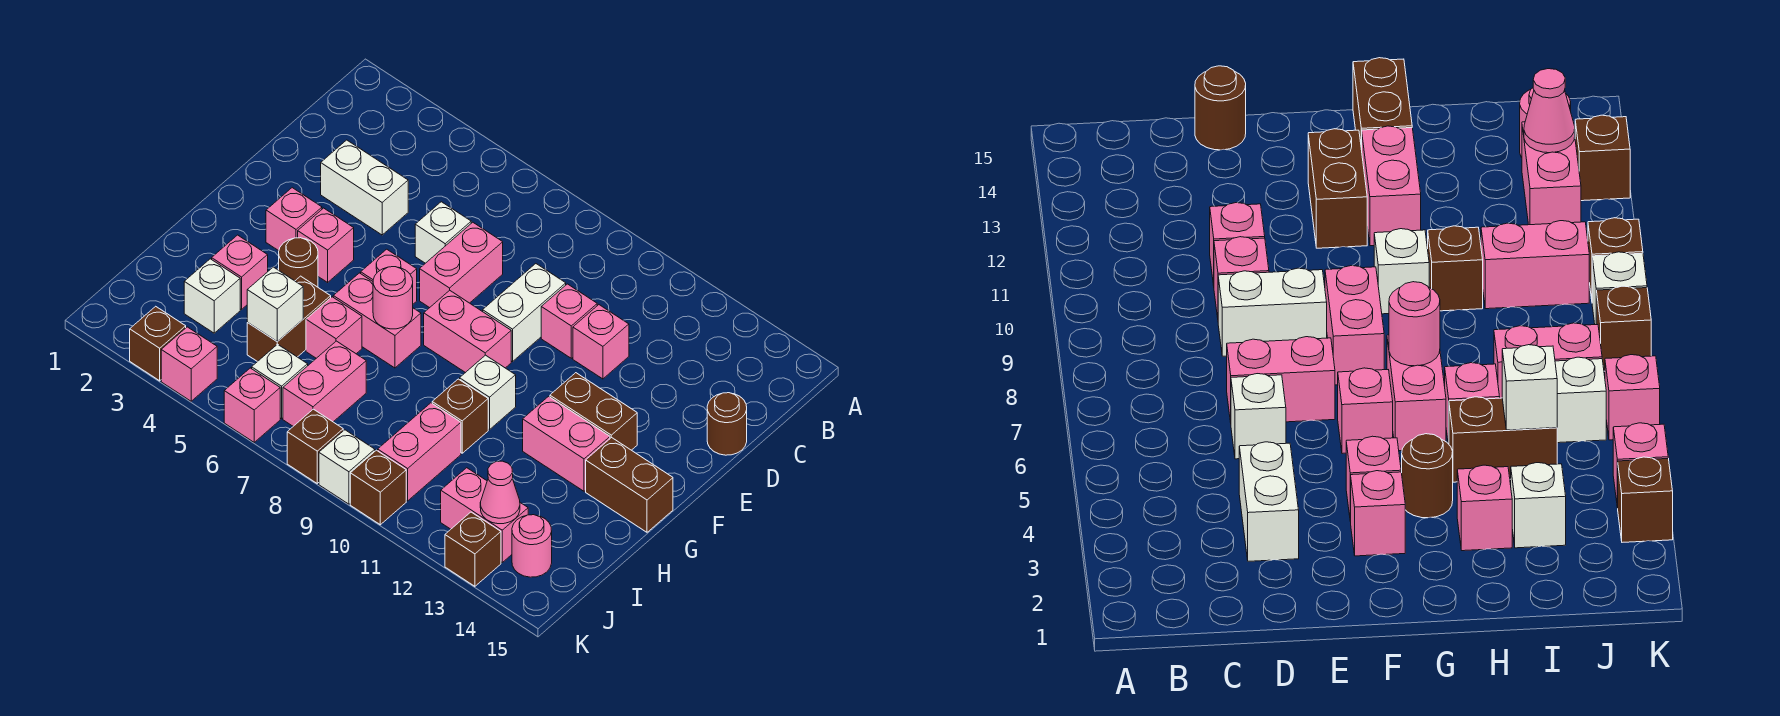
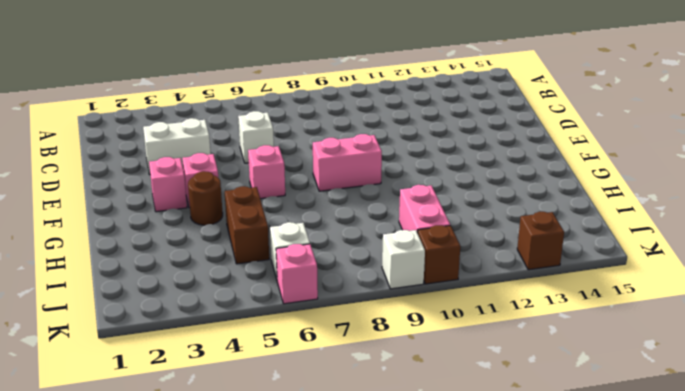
none -> pink 1x2 brick [420,222,503,308]
none -> white 1x2 brick [483,264,566,362]
none -> pink 1x1 brick [541,284,597,358]
none -> pink 1x1 brick [573,305,629,379]

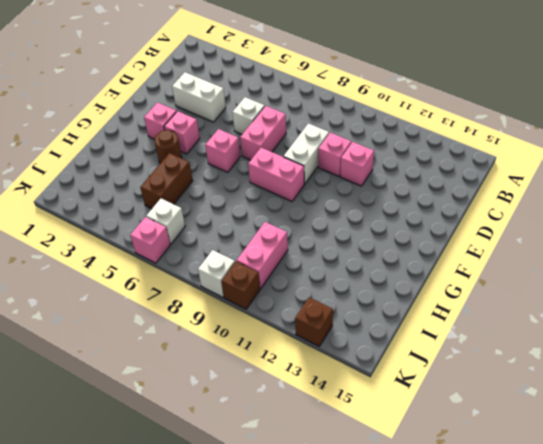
none -> brown 1x1 round brick [707,393,747,455]
none -> brown 1x2 brick [550,373,637,450]
none -> pink 1x2 brick [333,273,421,368]
none -> white 1x1 brick [460,355,516,430]

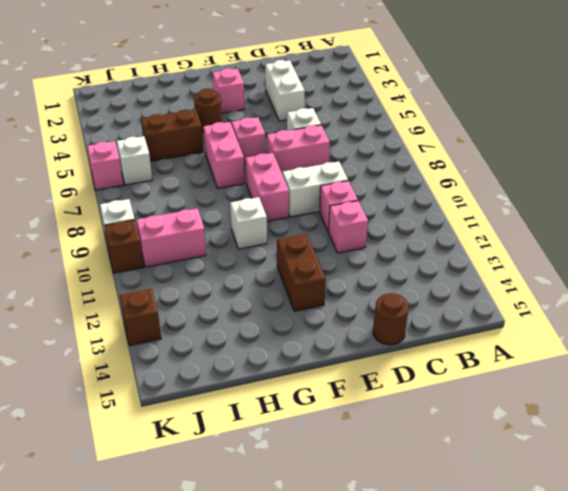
none -> pink 1x1 brick [298,208,354,282]
none -> pink 1x2 brick [523,396,610,491]
none -> brown 1x2 brick [586,437,673,532]
none -> pink 1x1 brick [212,235,268,309]

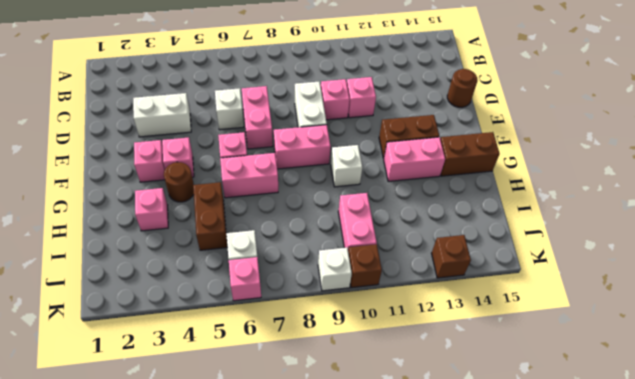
none -> pink 1x1 brick [306,297,362,358]
none -> brown 1x1 brick [432,379,488,453]
none -> white 1x1 brick [184,259,240,333]
none -> pink 1x2 brick [283,341,366,426]

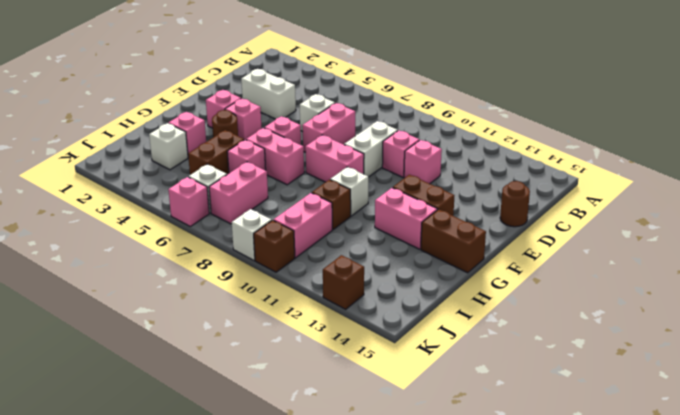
none -> pink 1x2 brick [441,468,528,562]
none -> pink 1x1 round brick [512,515,552,577]
none -> brown 1x1 brick [130,306,186,381]
none -> pink 1x1 brick [161,327,217,401]

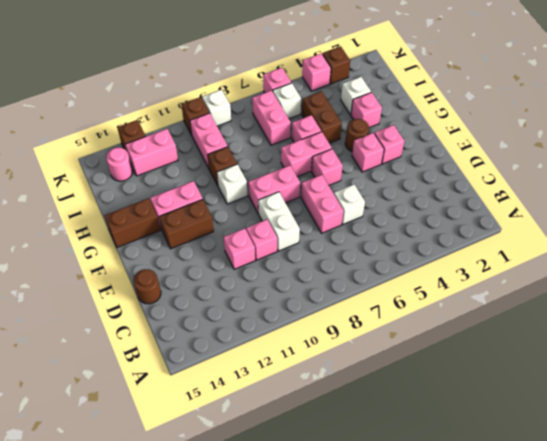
none -> white 1x2 brick [321,140,408,235]
none -> brown 1x1 brick [287,409,343,483]
none -> pink 1x1 round brick [373,267,413,329]
none -> white 1x1 brick [247,267,303,342]

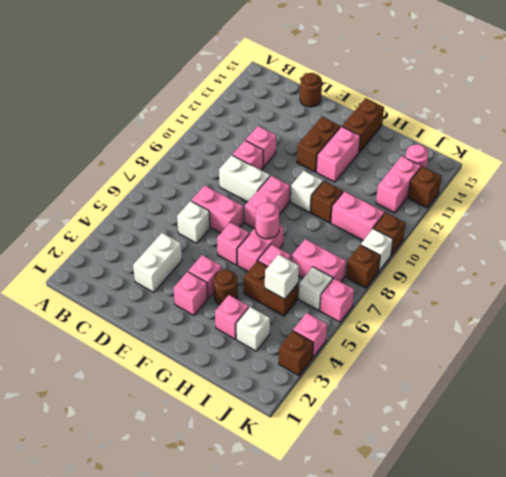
none -> pink 1x1 cone [480,461,520,524]

